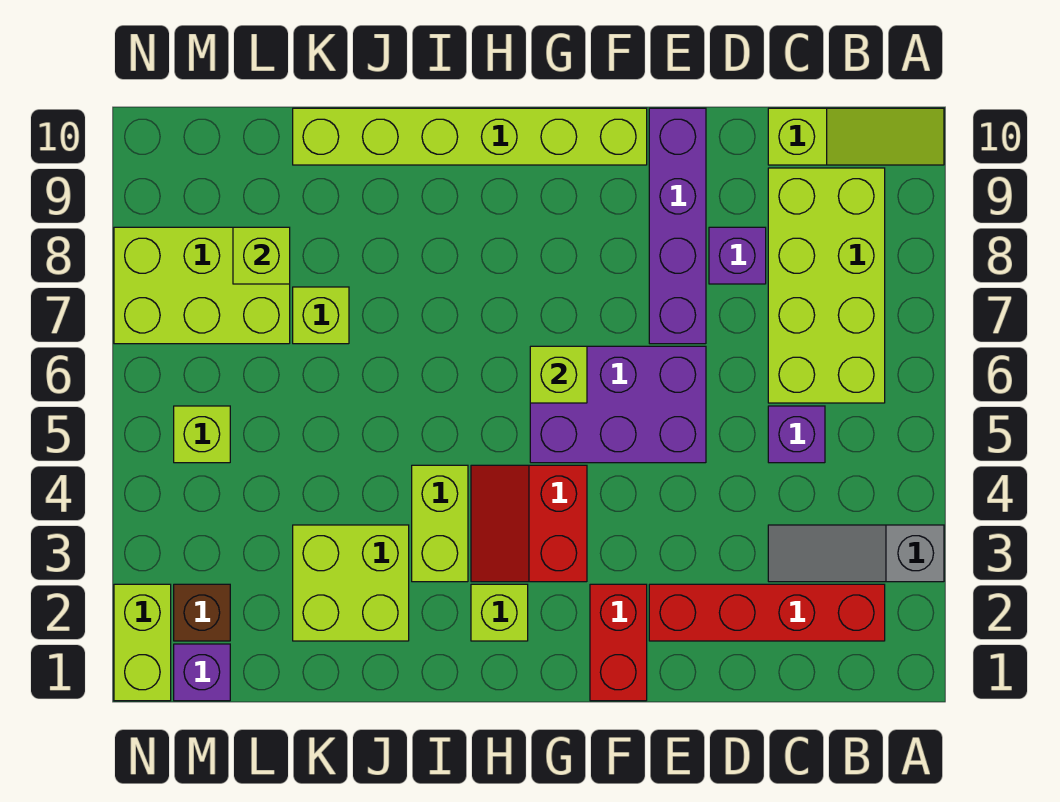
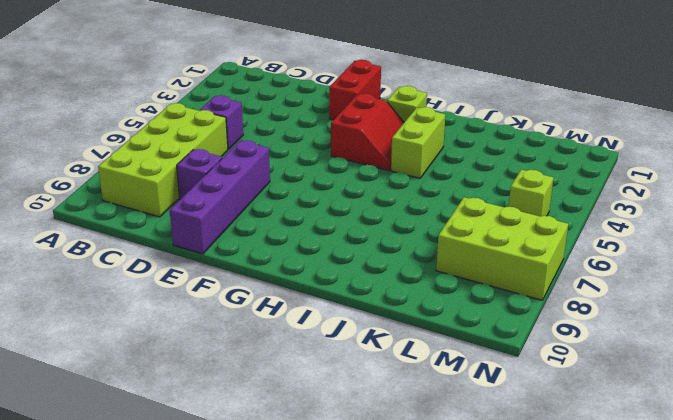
none -> grey 1x3 slope [768,525,944,582]
none -> lime 1x3 slope [768,108,944,165]
none -> red 1x4 brick [649,584,885,641]

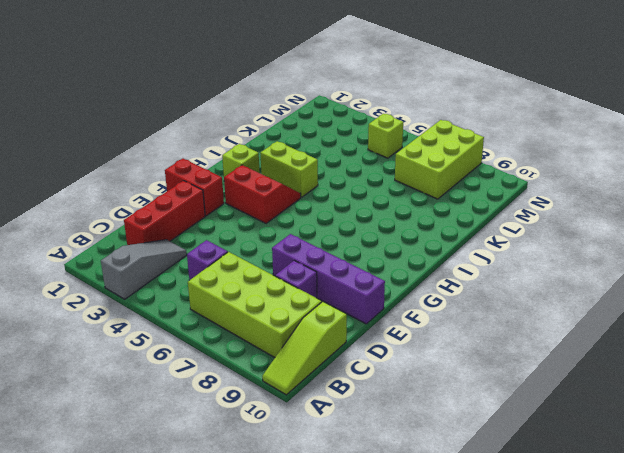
red 1x3 brick [124,181,205,245] -> red 1x4 brick [649,584,885,641]
none -> purple 2x3 brick [530,346,706,463]
none -> lime 1x6 brick [293,108,647,165]
none -> lime 2x2 brick [293,525,409,641]

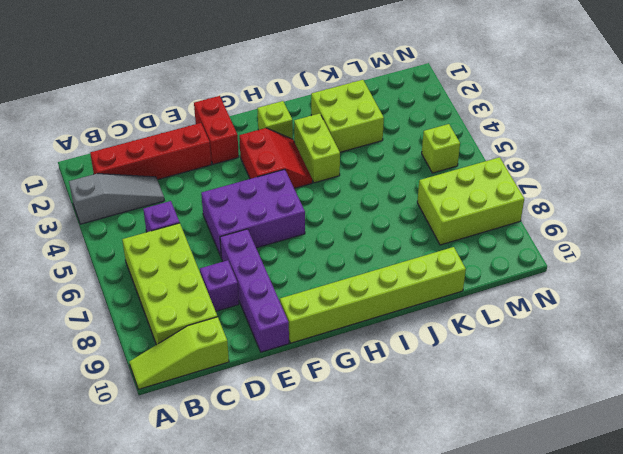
none -> lime 1x1 brick [293,287,349,344]
none -> purple 1x1 brick [174,644,230,701]
none -> brown 1x1 brick [174,584,230,641]

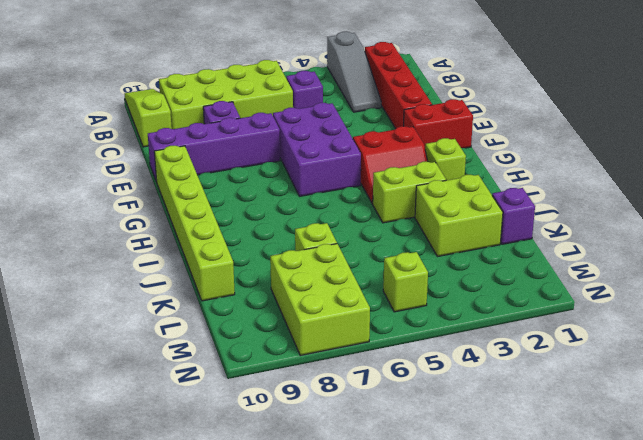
purple 1x1 brick [492,188,535,244] -> purple 1x1 brick moved to [174,644,230,701]
none -> brown 1x1 brick [174,584,230,641]
none -> lime 1x2 brick [114,584,171,701]
none -> lime 1x1 brick [530,346,587,403]

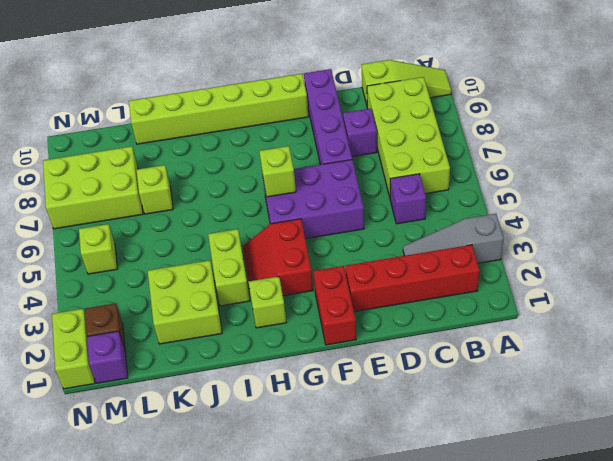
none -> lime 1x1 brick [233,227,290,284]

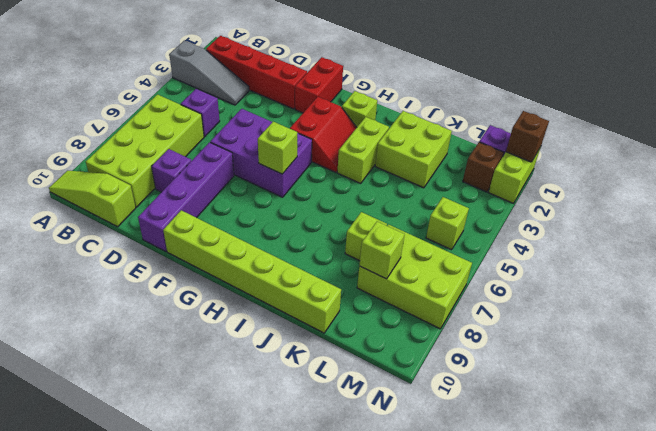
brown 1x1 brick [506,111,549,162] -> none

